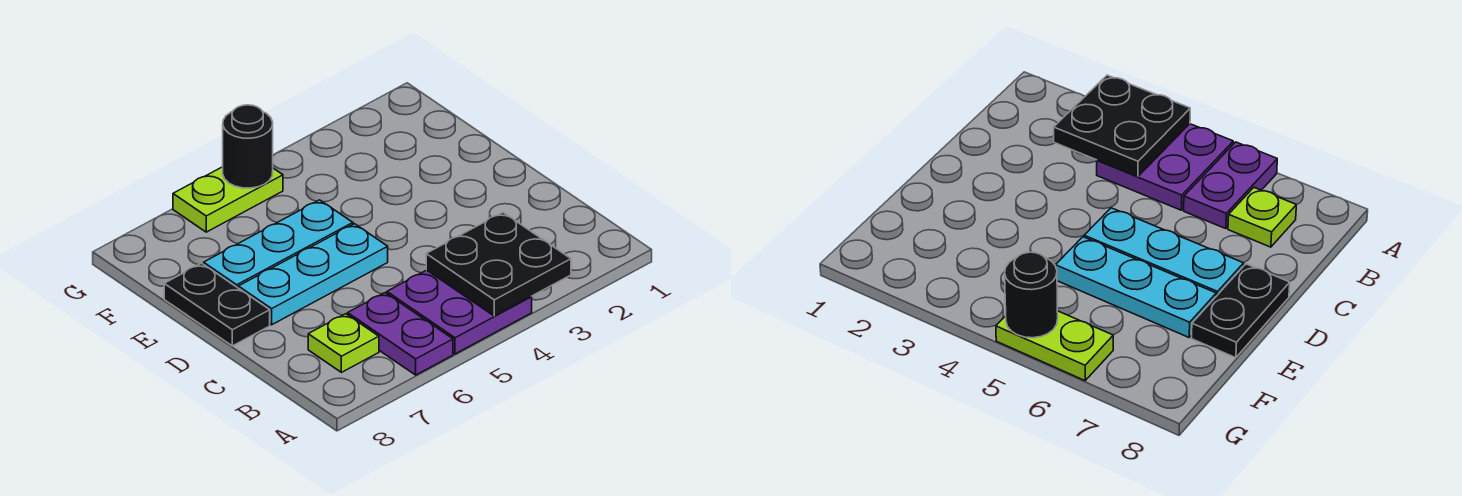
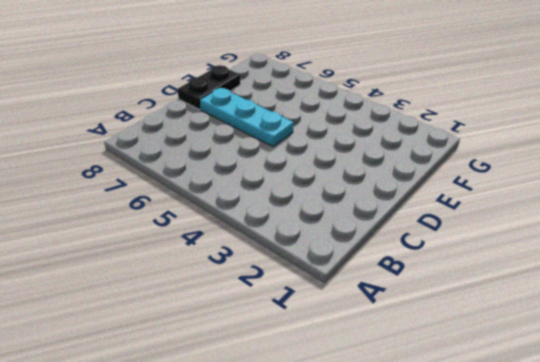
none -> purple 2x2 plate [387,270,532,354]
none -> purple 1x2 plate [348,293,453,375]

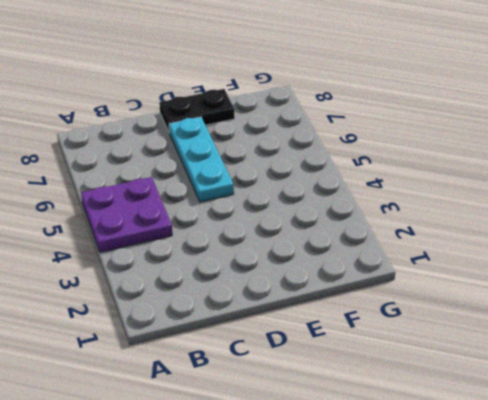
none -> purple 1x2 plate [348,293,453,375]
none -> lime 1x1 plate [308,314,379,372]

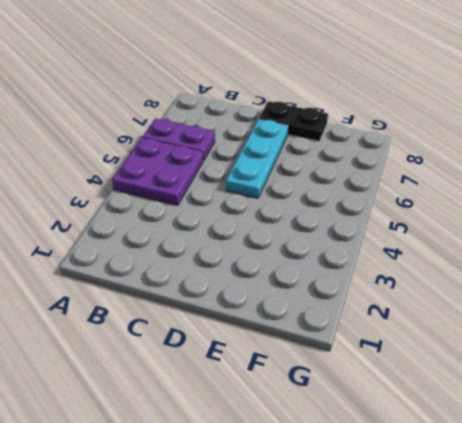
none -> lime 1x1 plate [308,314,379,372]
none -> cyan 1x3 plate [204,200,353,288]

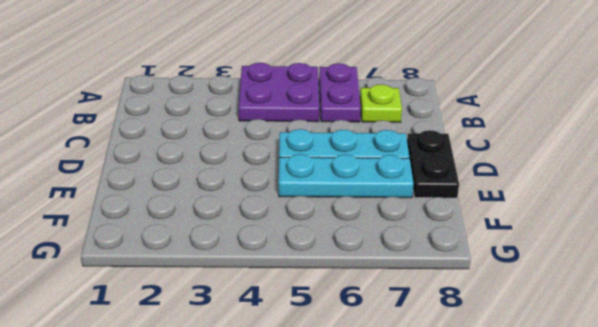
none -> lime 1x2 plate [173,167,283,232]
none -> black 2x2 plate [426,212,571,316]

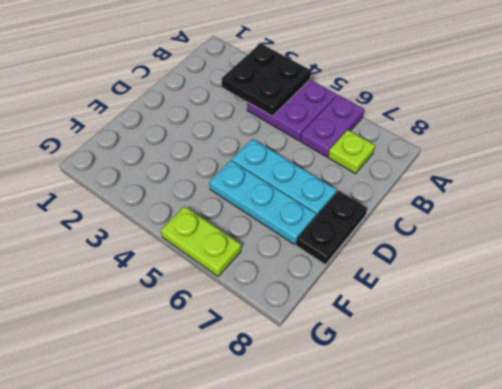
none -> black 1x1 round brick [223,105,273,188]

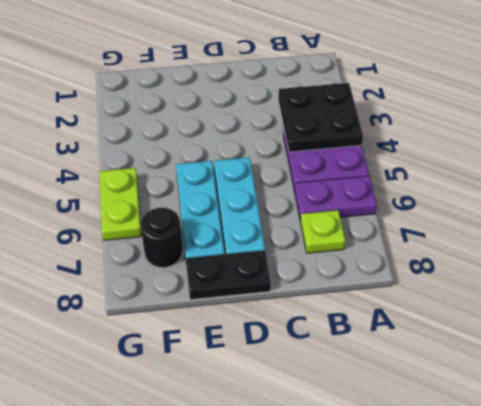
black 1x1 round brick [141,208,183,268] -> black 1x1 round brick moved to [223,105,273,188]

